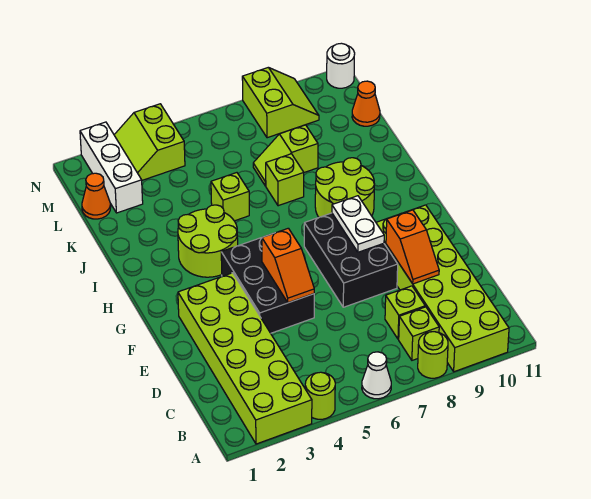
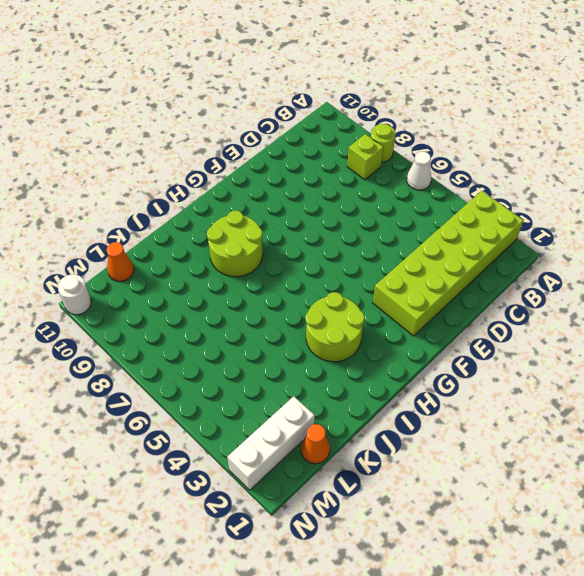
none -> lime 1x1 round brick [305,372,335,419]
none -> lime 2x6 brick [376,205,509,372]
none -> lime 1x1 brick [385,286,425,339]

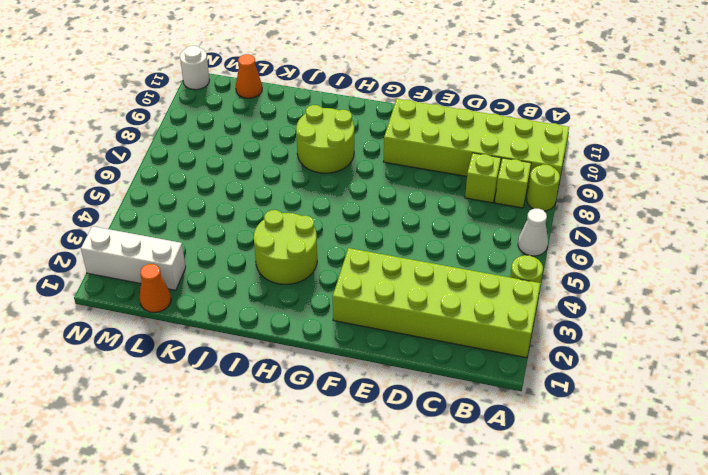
none -> black 2x3 brick [221,238,314,333]
none -> black 2x3 brick [304,213,398,307]
none -> lime 1x1 brick [211,173,249,221]

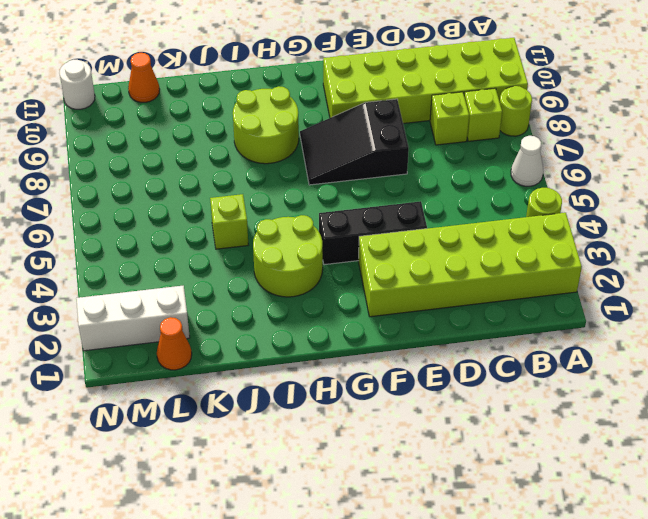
black 1x3 brick [319,201,427,265] -> black 2x3 brick [221,238,314,333]
black 2x3 slope [300,99,409,185] -> black 2x3 brick [304,213,398,307]
none -> lime 1x1 brick [266,154,304,206]
none -> lime 1x2 slope [253,125,318,186]
none -> lime 2x2 slope [114,104,185,180]

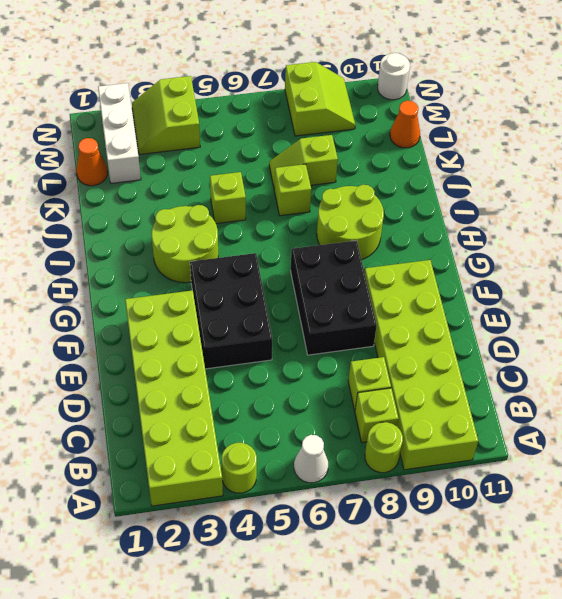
none -> orange 1x2 slope [386,210,439,284]
none -> orange 1x2 slope [262,228,314,303]
none -> white 1x2 plate [332,196,384,252]

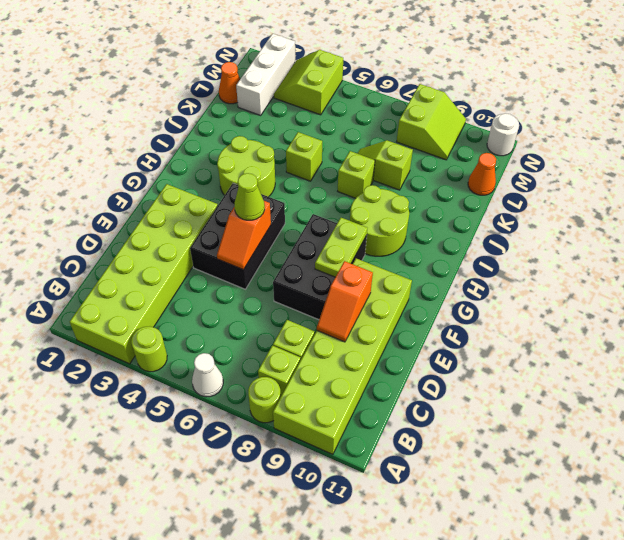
lime 1x1 cone [234,173,265,220] -> none
lime 1x2 plate [315,218,367,277] -> white 1x2 plate [332,196,384,252]

